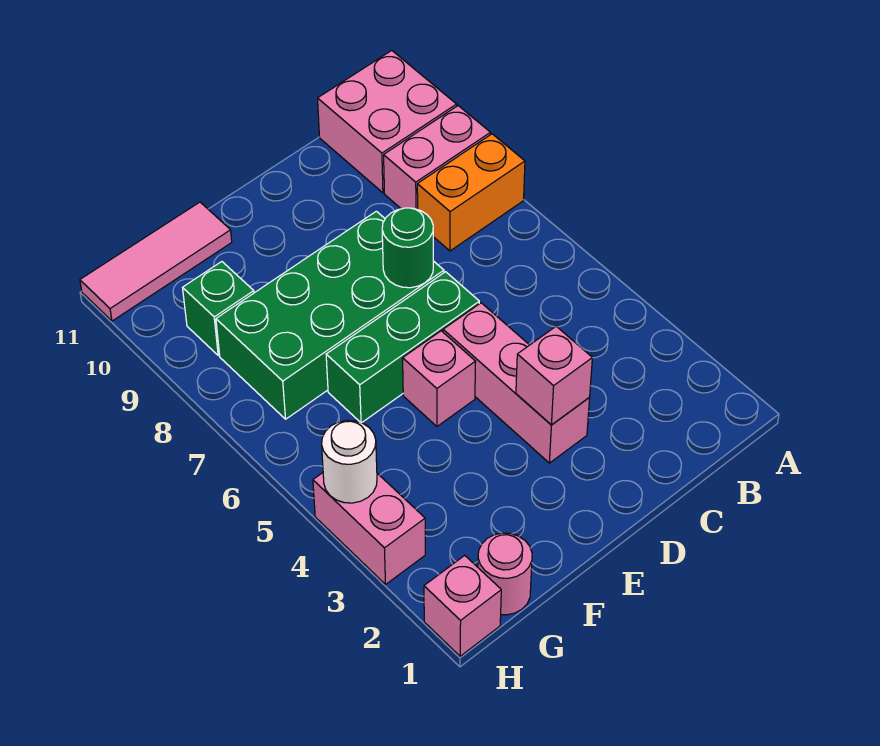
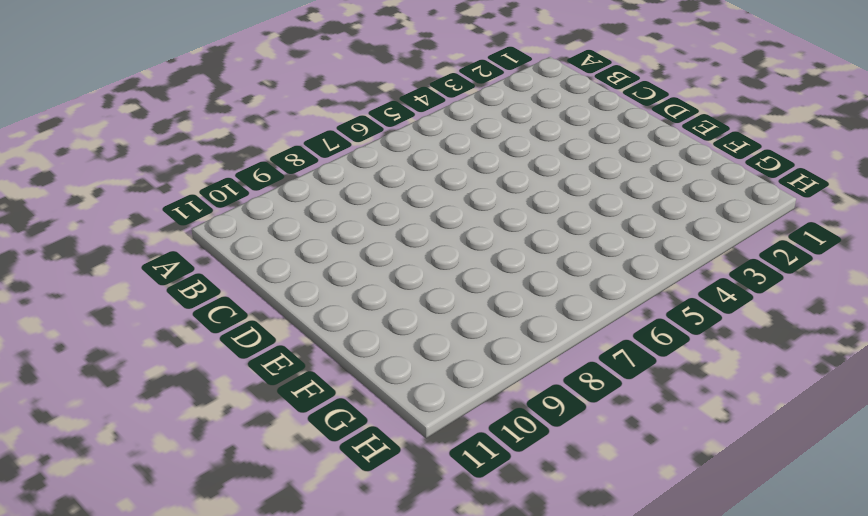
none -> orange 1x2 brick [417,134,525,251]
none -> pink 1x2 brick [384,106,490,210]
none -> pink 2x2 brick [318,51,457,193]

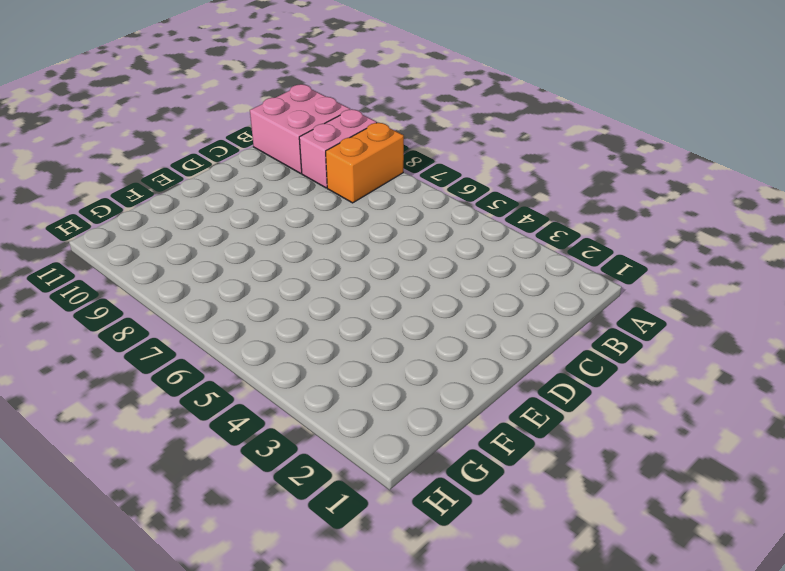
none -> pink 1x3 brick [443,303,590,463]
none -> green 1x3 brick [326,272,479,423]
none -> green 2x4 brick [216,211,444,419]

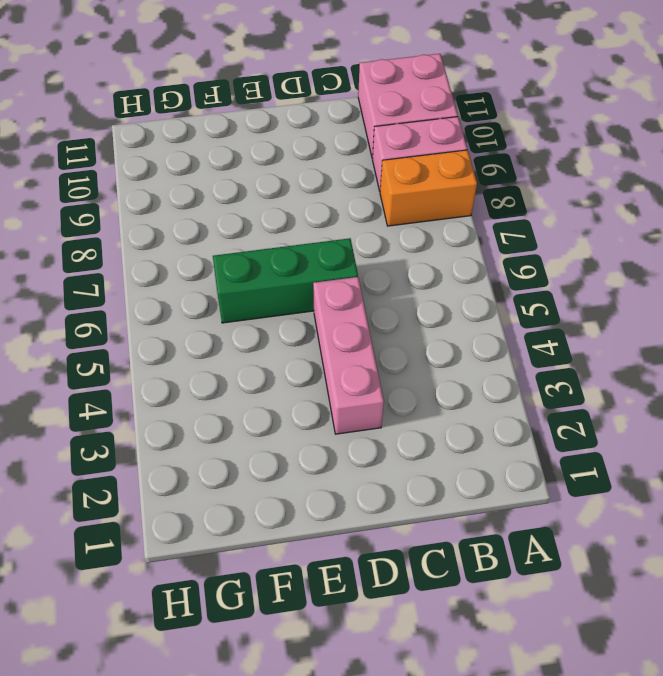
none -> green 2x4 brick [216,211,444,419]
none -> pink 1x1 brick [403,331,476,426]
none -> pink 1x3 tile [80,202,232,321]

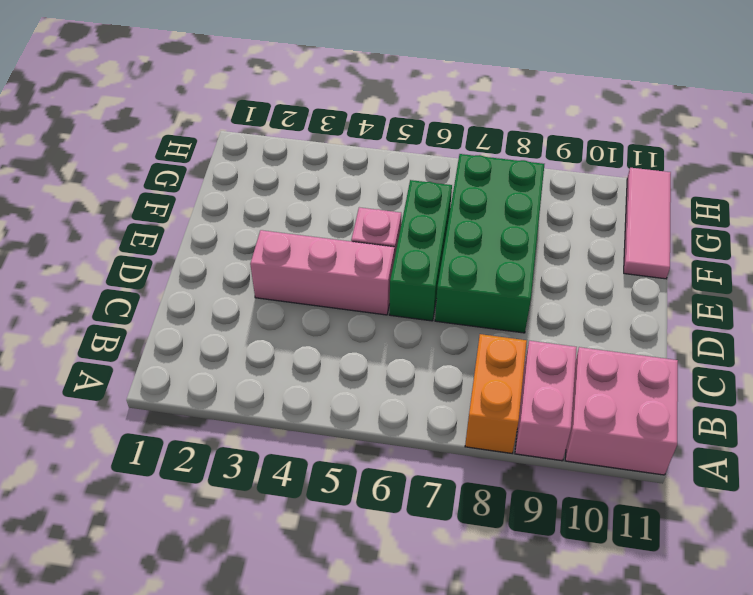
none -> pink 1x1 round brick [478,533,532,615]
none -> green 1x1 brick [183,262,254,355]
none -> pink 1x1 brick [424,555,501,656]

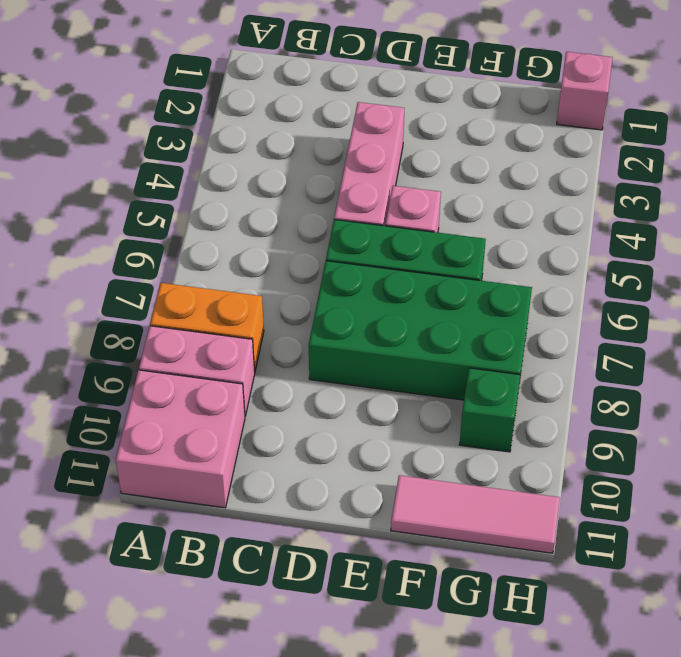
none -> pink 1x1 round brick [478,533,532,615]
none -> pink 1x2 brick [313,473,425,584]
none -> pink 1x1 brick [516,326,592,425]

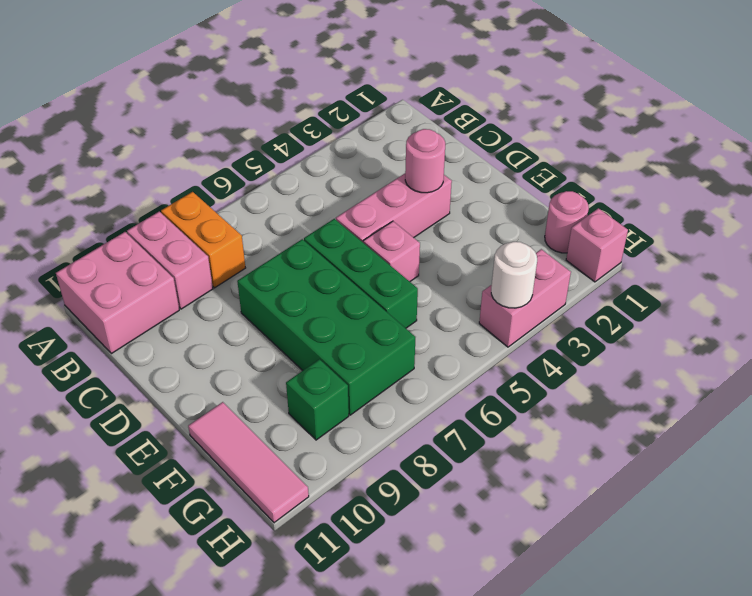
pink 1x1 round brick [405,129,445,193] -> pink 1x1 brick [516,326,592,425]
none -> green 1x1 round brick [382,208,433,288]

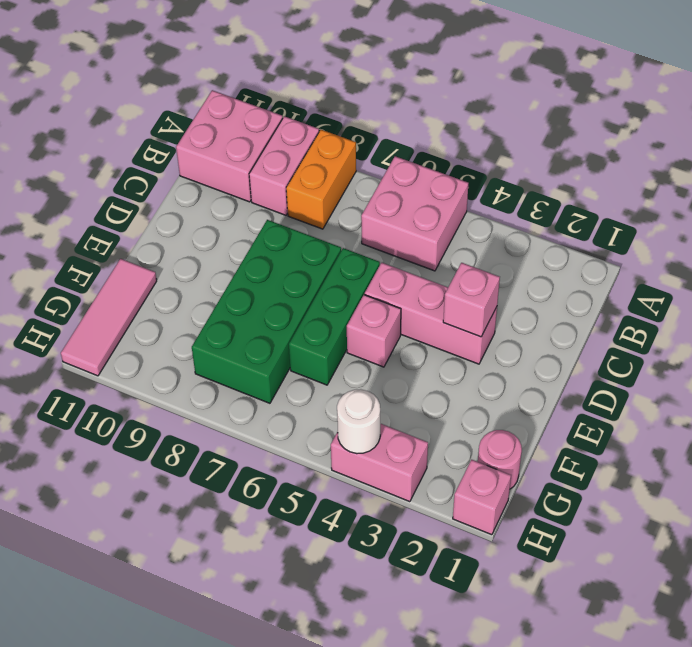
pink 2x2 brick [361,156,469,271] -> none
none -> green 1x1 brick [183,262,254,355]
none -> green 1x1 round brick [382,208,433,288]

